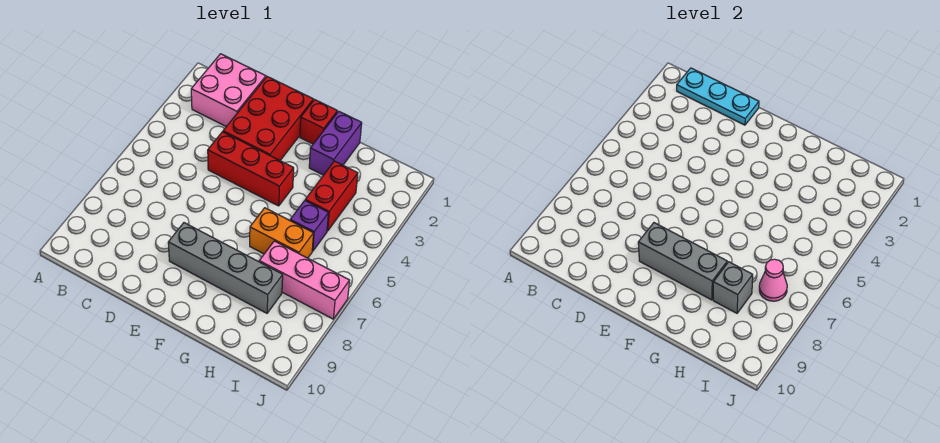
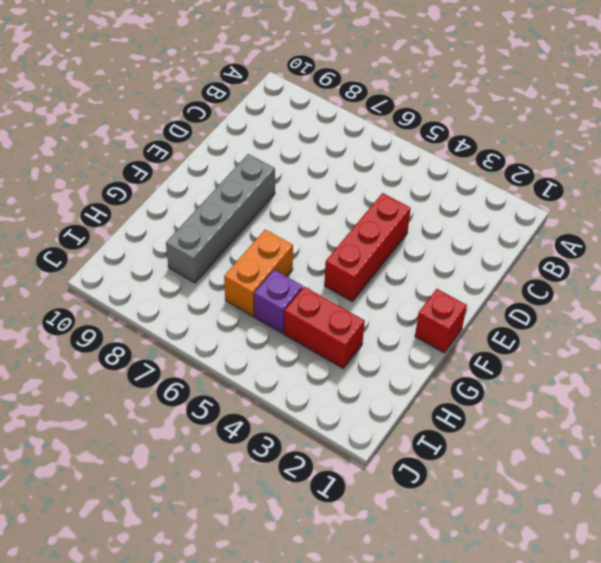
none -> pink 2x2 brick [191,54,266,127]
none -> red 2x3 brick [223,77,313,160]
none -> purple 1x2 brick [309,111,362,175]

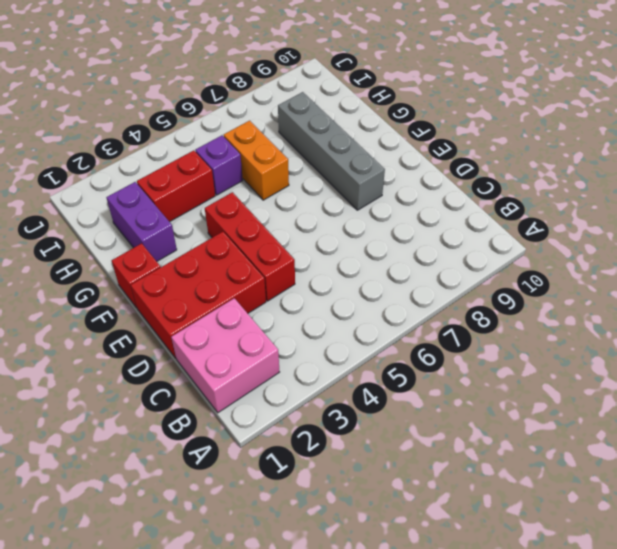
purple 1x2 brick [106,182,177,261] -> purple 1x2 brick turned to [309,111,362,175]
none -> pink 1x3 brick [259,241,350,319]
none -> cyan 1x3 plate [677,68,759,125]
none -> grey 1x3 brick [638,223,727,300]

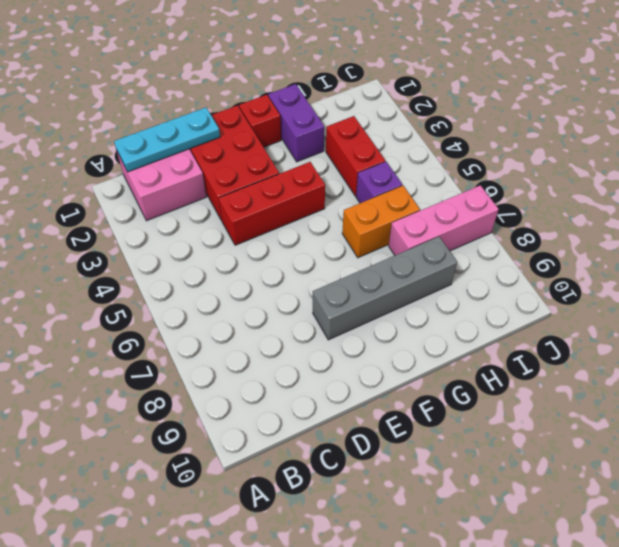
none -> grey 1x3 brick [638,223,727,300]
none -> grey 1x1 brick [713,262,753,313]
none -> pink 1x1 cone [759,259,787,301]

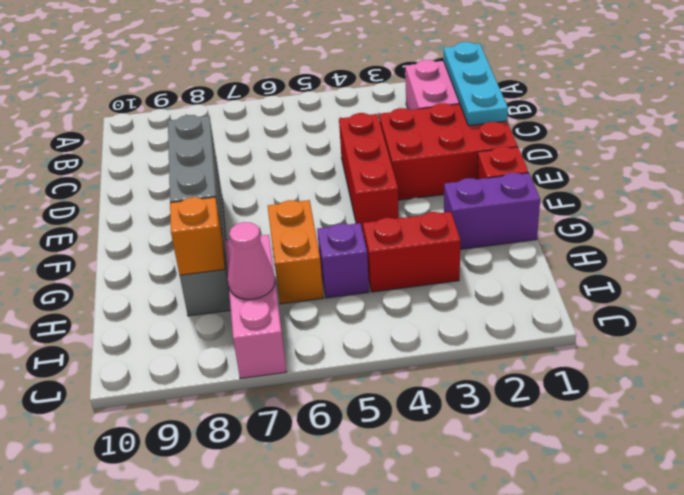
orange 1x1 brick [170,197,225,275] -> grey 1x1 brick [713,262,753,313]

